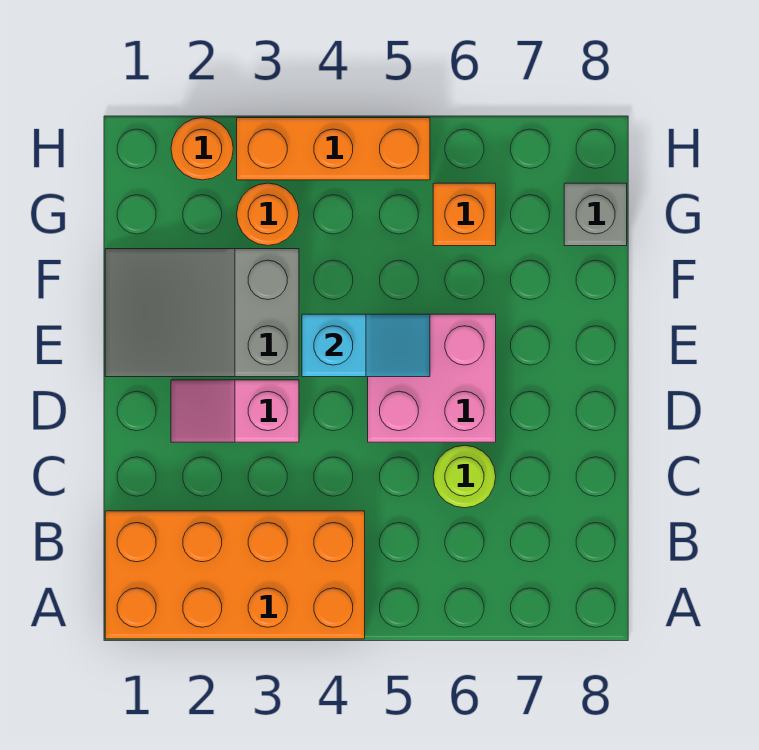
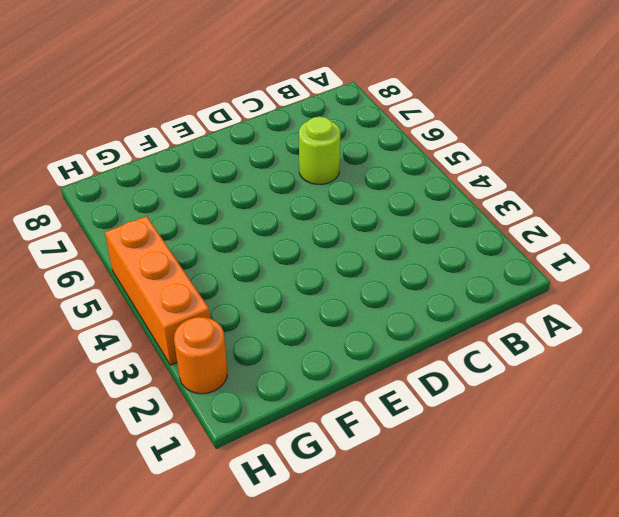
none -> orange 2x4 brick [105,511,365,639]
none -> pink 1x2 slope [171,380,299,442]

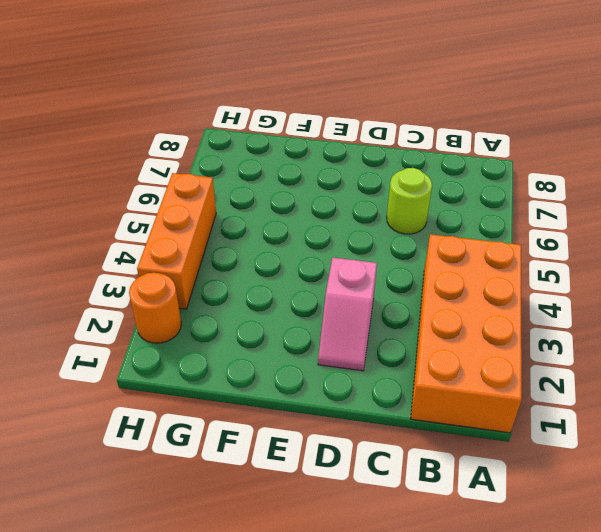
none -> pink 2x2 brick [368,314,496,442]
none -> grey 2x3 slope [105,249,299,377]

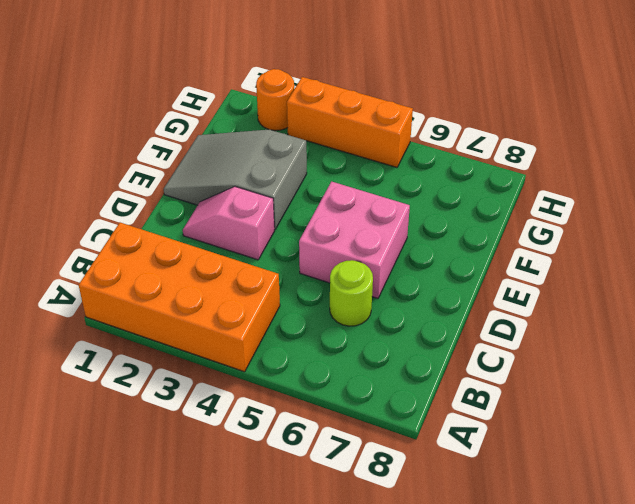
none -> orange 1x1 round brick [237,183,299,246]
none -> orange 1x1 brick [433,183,496,246]

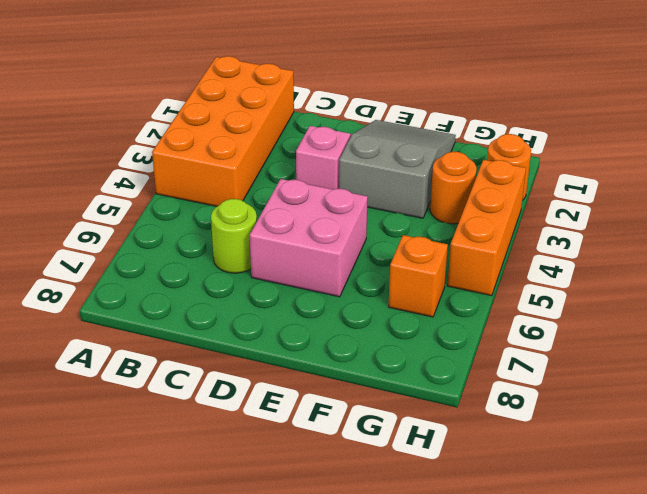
none -> grey 1x1 brick [564,183,627,246]
none -> cyan 1x2 slope [302,314,430,377]

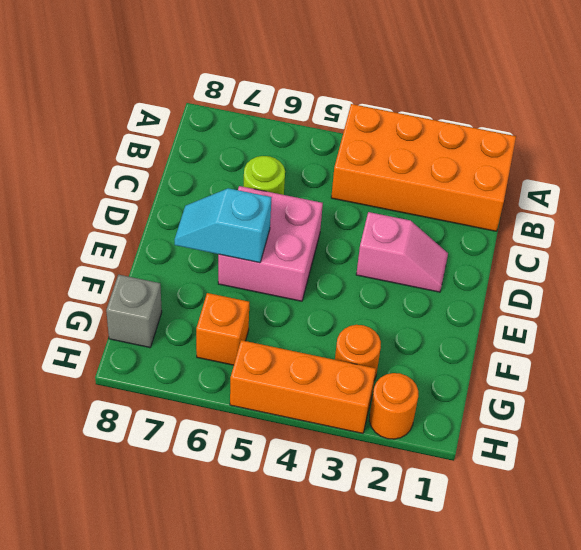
cyan 1x2 slope [174,188,271,263] -> cyan 1x2 slope moved to [302,314,430,377]
none -> grey 2x3 slope [105,249,299,377]

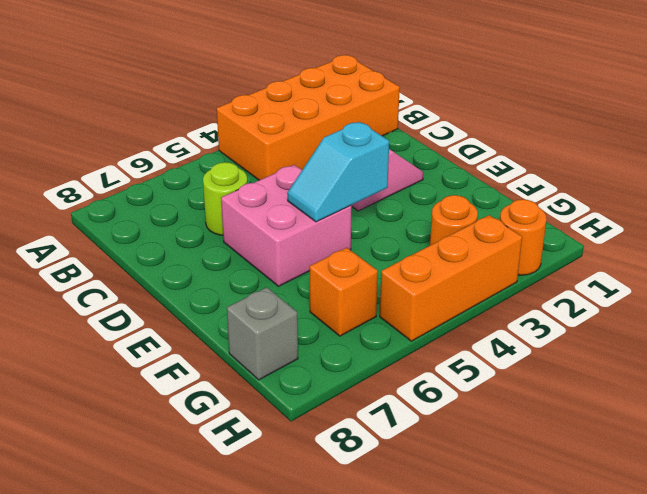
none -> grey 2x3 slope [105,249,299,377]

